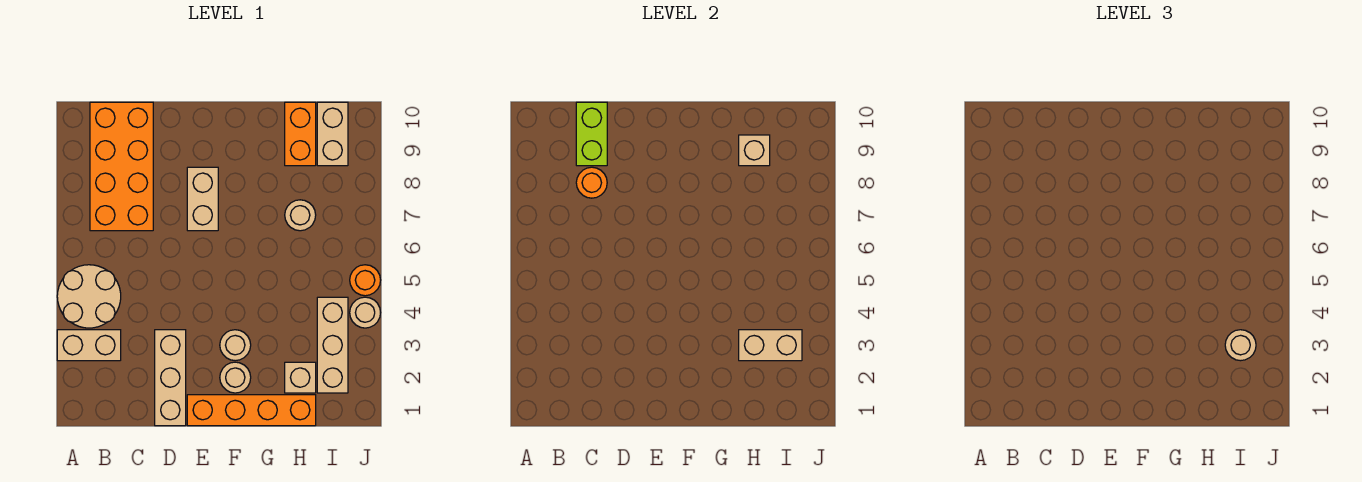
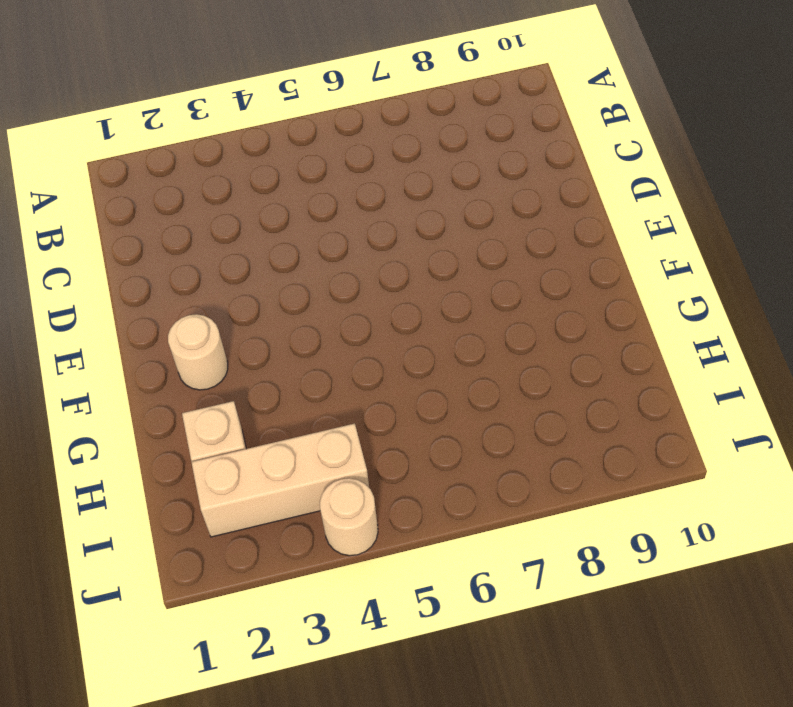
none -> tan 1x2 brick [57,330,121,361]
none -> tan 2x2 round brick [57,265,121,328]
none -> orange 2x4 brick [90,102,153,231]

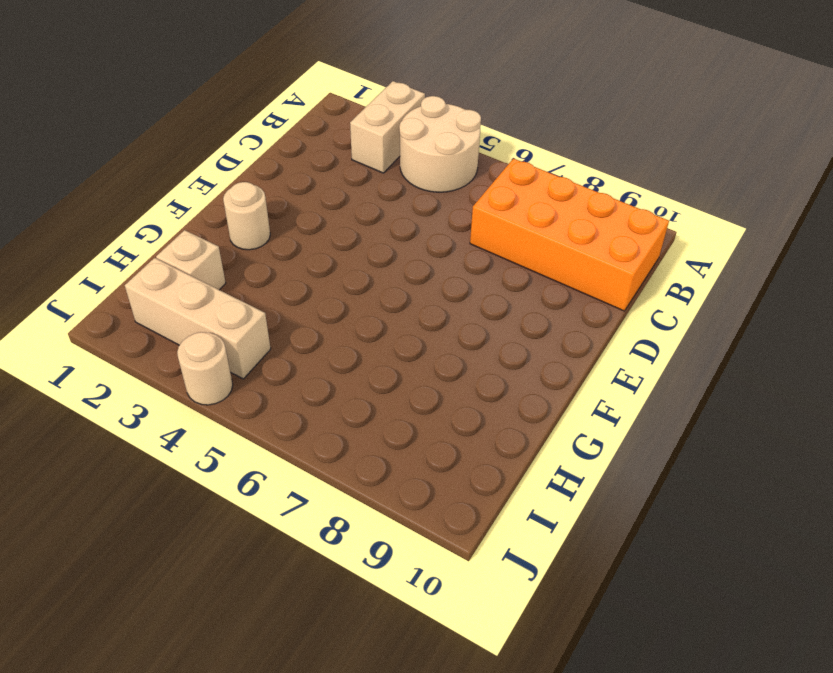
none -> tan 1x3 brick [155,330,186,426]
none -> orange 1x4 brick [187,395,316,426]
none -> tan 1x2 brick [187,167,218,231]

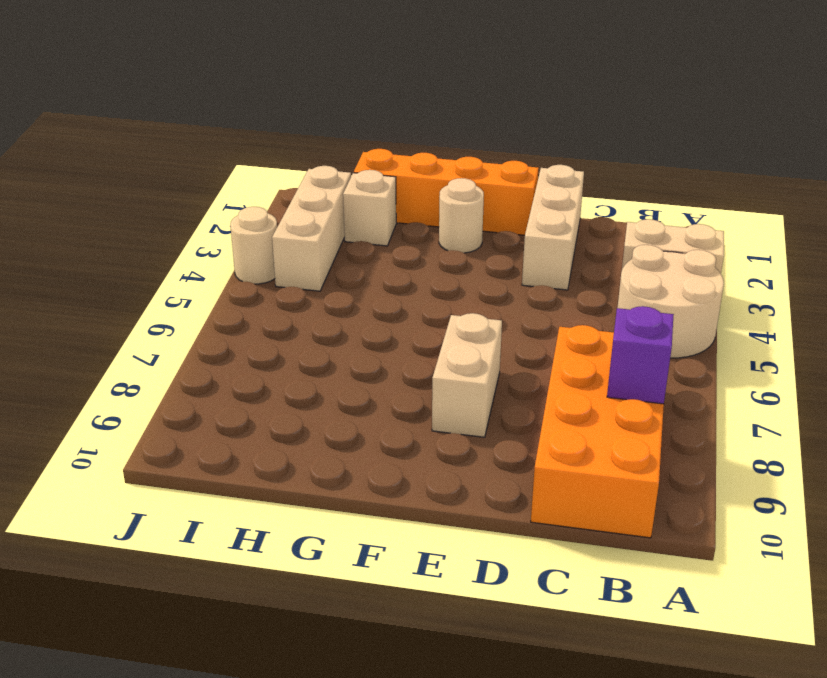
purple 1x1 brick [607,306,674,404] -> none
none -> tan 1x1 round brick [220,330,251,361]
none -> tan 1x1 round brick [285,200,316,231]
none -> orange 1x2 brick [285,102,316,166]

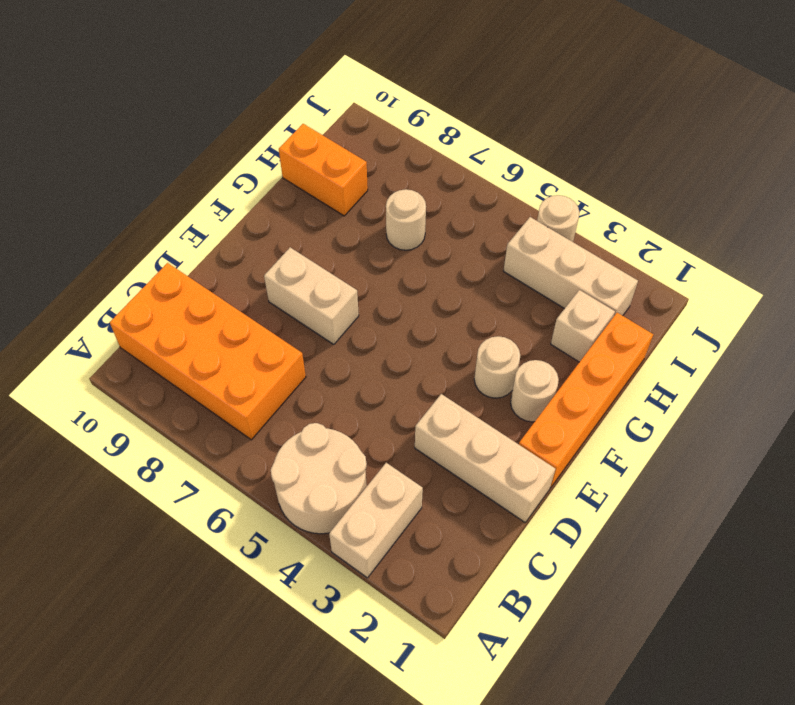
none -> tan 1x2 brick [317,102,348,166]
none -> orange 1x1 round brick [350,265,381,296]
none -> orange 1x1 round brick [576,167,607,198]

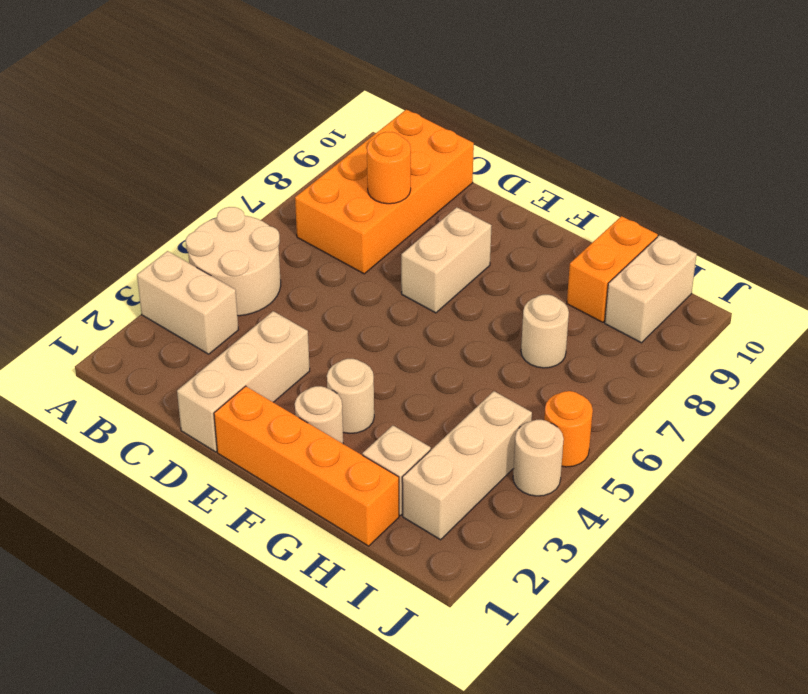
none -> lime 1x2 brick [576,102,607,166]
none -> tan 1x2 brick [739,330,802,361]
none -> tan 1x1 brick [739,135,770,166]

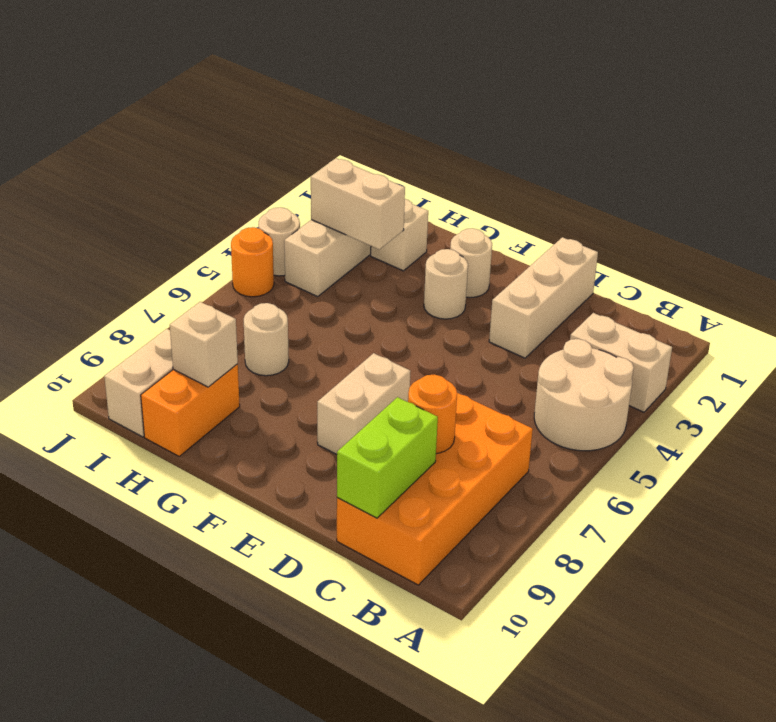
none -> orange 1x4 brick [187,395,316,426]
none -> tan 1x1 round brick [1225,330,1256,361]

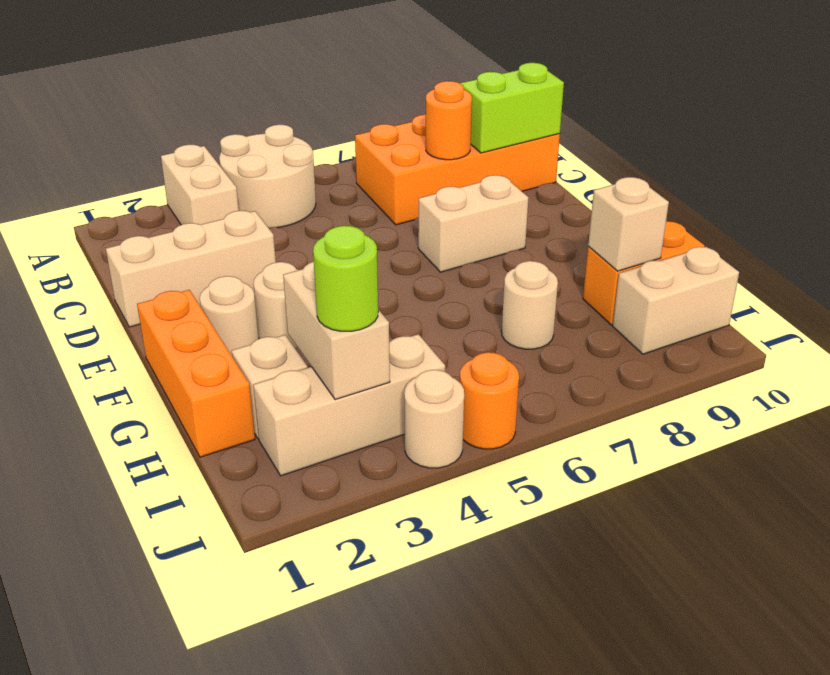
orange 1x3 brick [137,290,255,457] -> orange 1x4 brick [187,395,316,426]
lime 1x1 round brick [313,226,378,331] -> tan 1x1 round brick [1225,330,1256,361]

